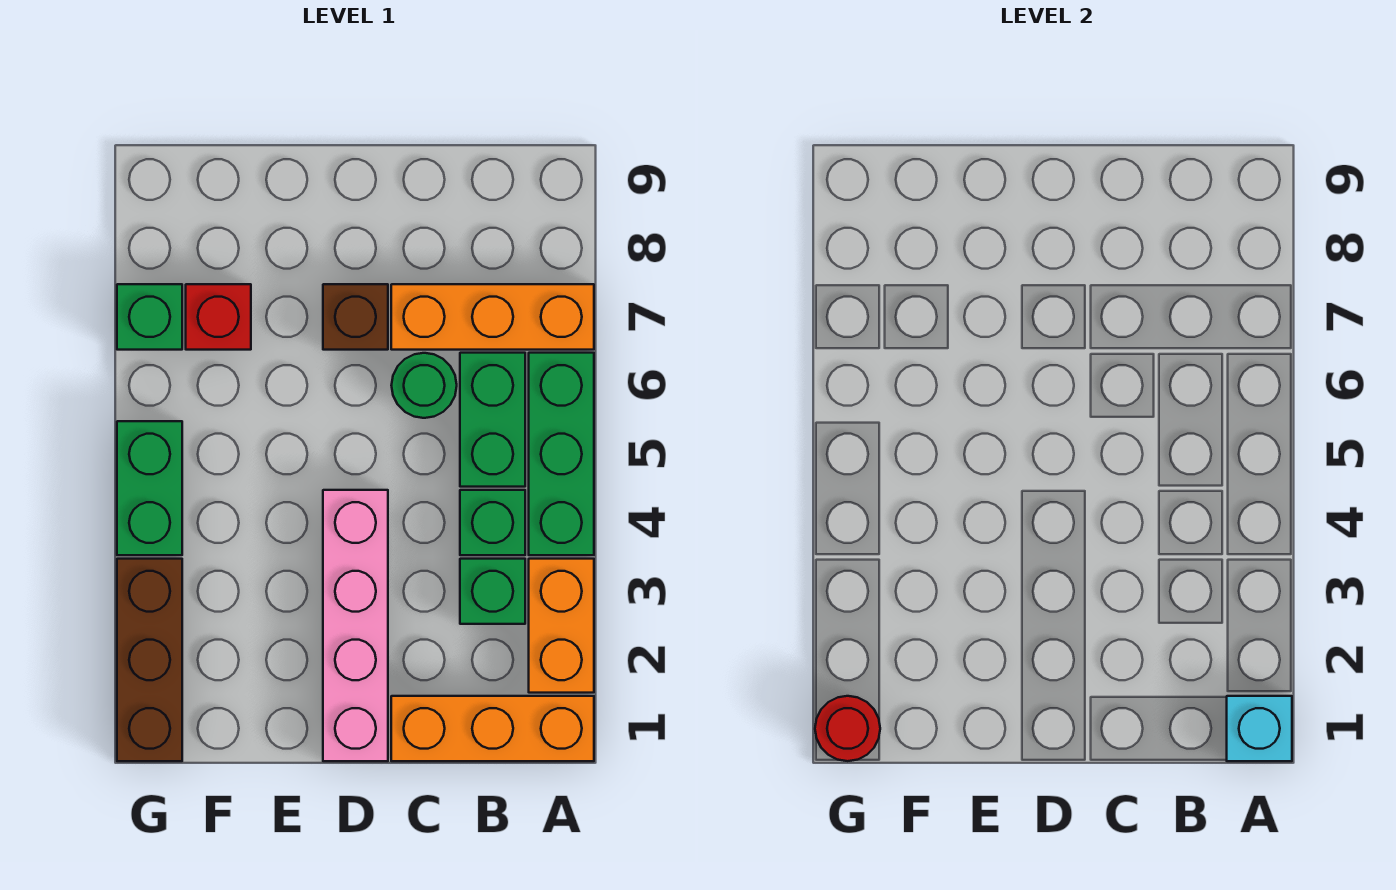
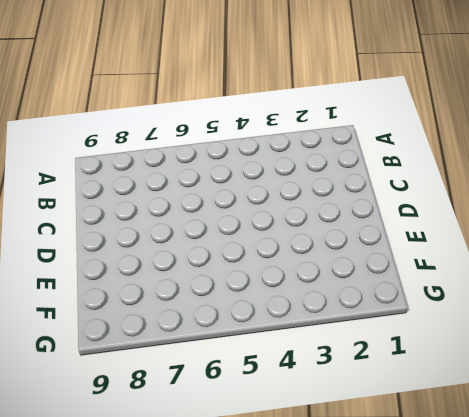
none -> orange 1x3 brick [391,696,594,761]
none -> orange 1x2 brick [529,559,594,693]
none -> green 1x3 brick [529,353,594,555]

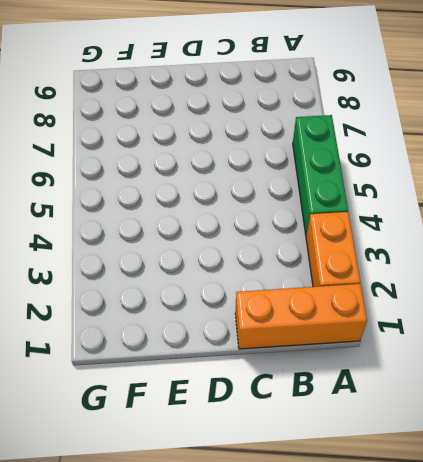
none -> orange 1x3 brick [391,284,594,350]
none -> green 1x1 brick [460,559,525,624]
none -> green 1x1 brick [460,490,525,555]

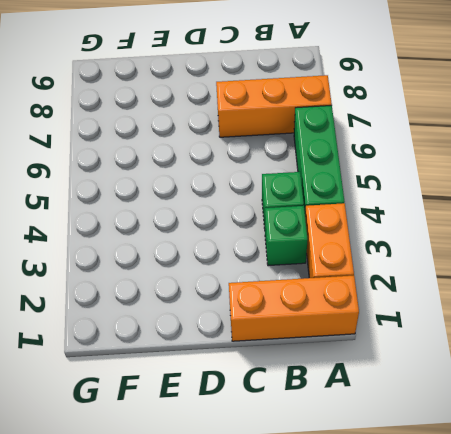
none -> green 1x2 brick [460,353,525,487]
none -> green 1x1 round brick [391,353,457,418]
none -> pink 1x4 brick [323,490,388,761]

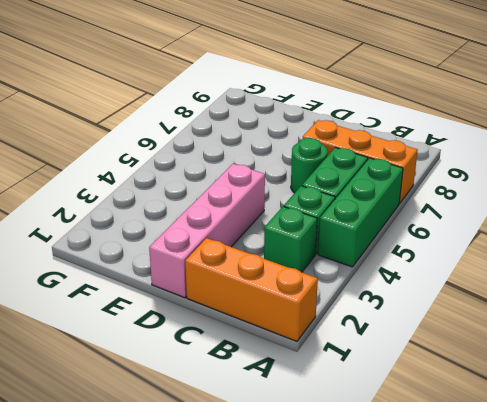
none -> orange 1x2 brick [529,559,594,693]
none -> brown 1x1 brick [323,284,388,350]
none -> red 1x1 brick [186,284,251,350]

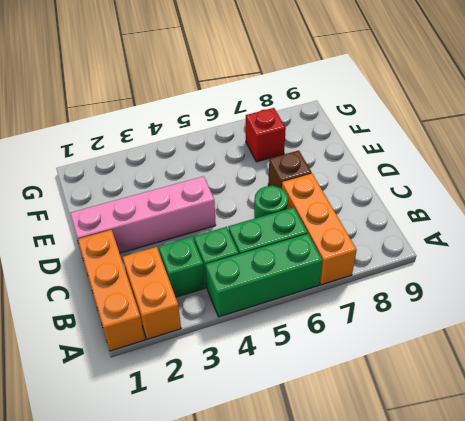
orange 1x2 brick [123,247,181,339] -> orange 1x2 brick turned to [529,559,594,693]
none -> brown 1x3 brick [117,559,182,761]
none -> green 1x2 brick [117,421,182,555]
none -> green 1x1 brick [117,284,182,350]

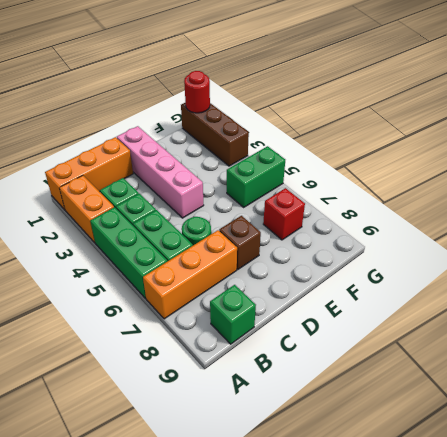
green 1x1 brick [210,285,256,344] -> green 1x1 brick moved to [117,284,182,350]
green 1x2 brick [227,146,285,207] -> green 1x2 brick turned to [117,421,182,555]
none -> cyan 1x1 brick [1227,696,1292,761]

